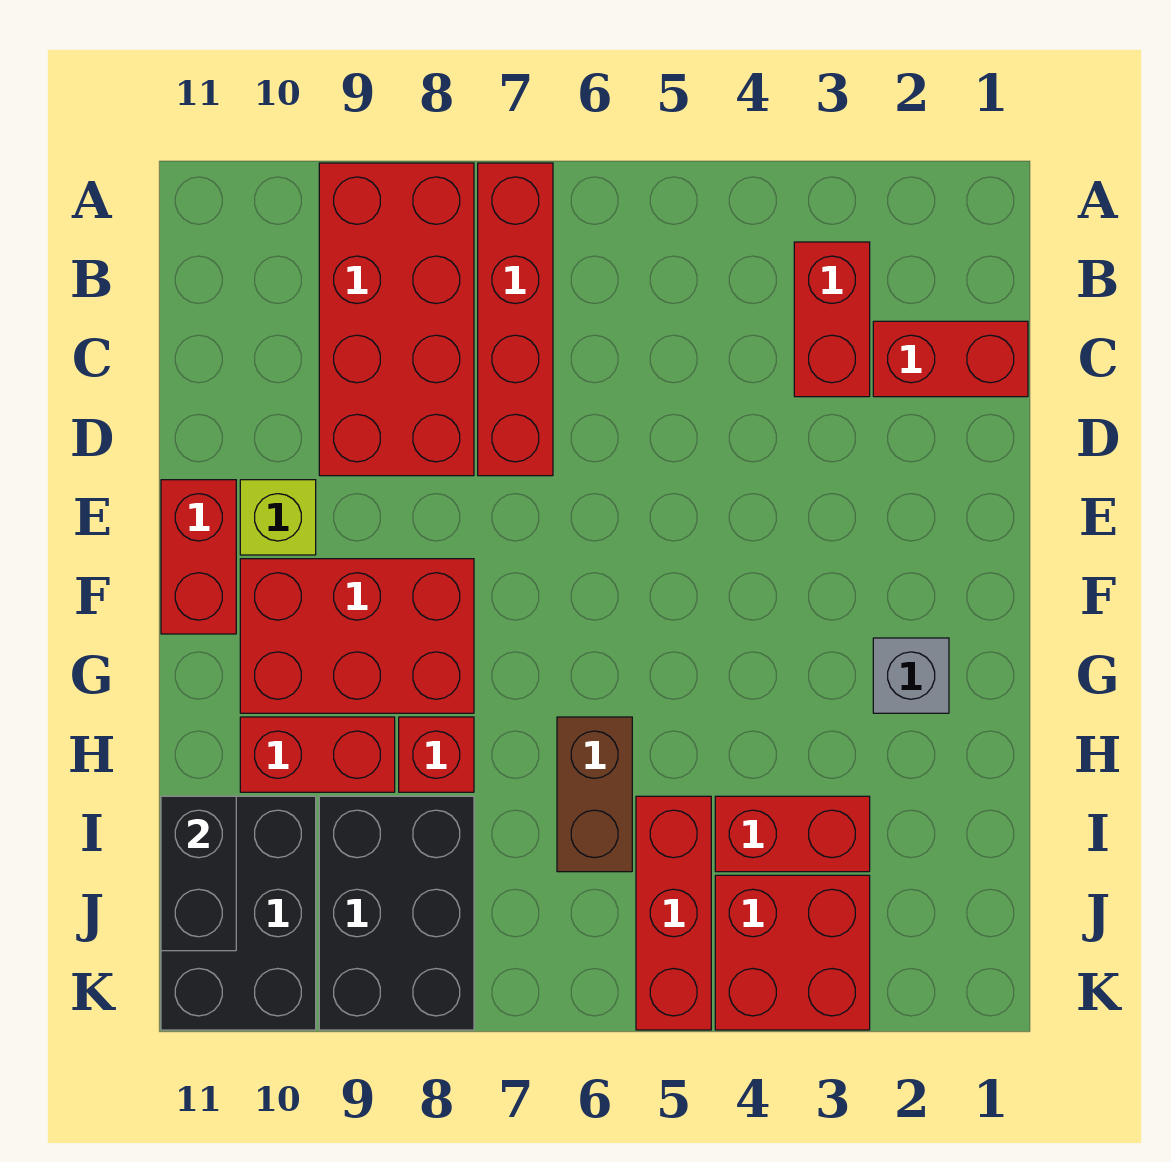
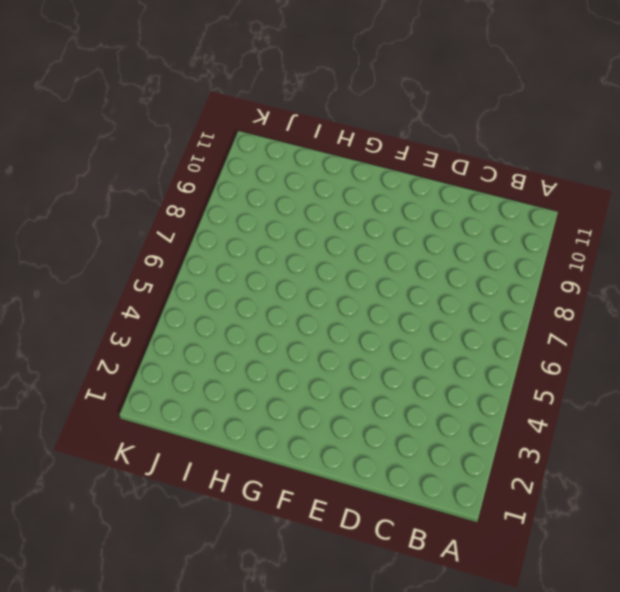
none -> red 1x4 brick [478,163,553,476]
none -> red 2x4 brick [319,163,474,476]
none -> red 1x2 brick [794,242,870,397]

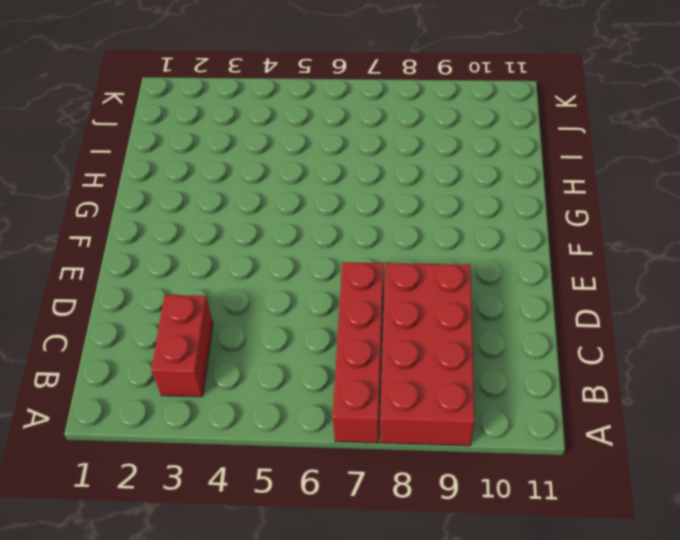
none -> red 1x2 brick [873,321,1028,397]
none -> lime 1x1 brick [240,480,316,555]
none -> red 1x2 brick [161,480,236,634]

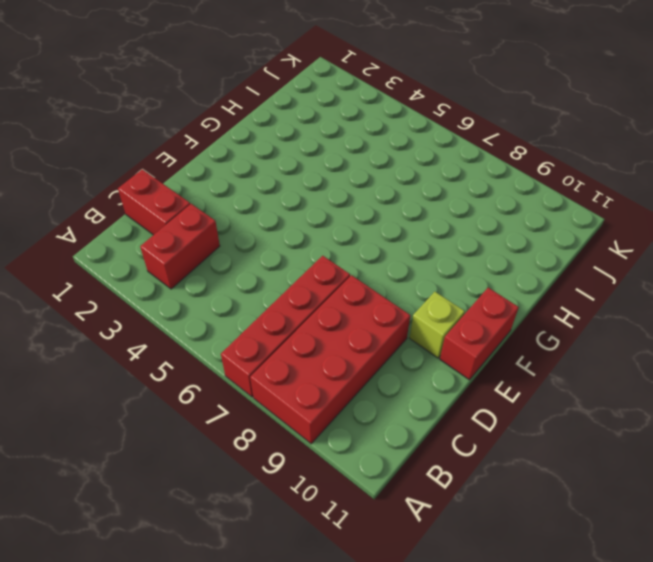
none -> red 2x3 brick [240,559,474,713]
none -> grey 1x1 brick [873,638,949,713]
none -> brown 1x2 brick [557,717,632,872]

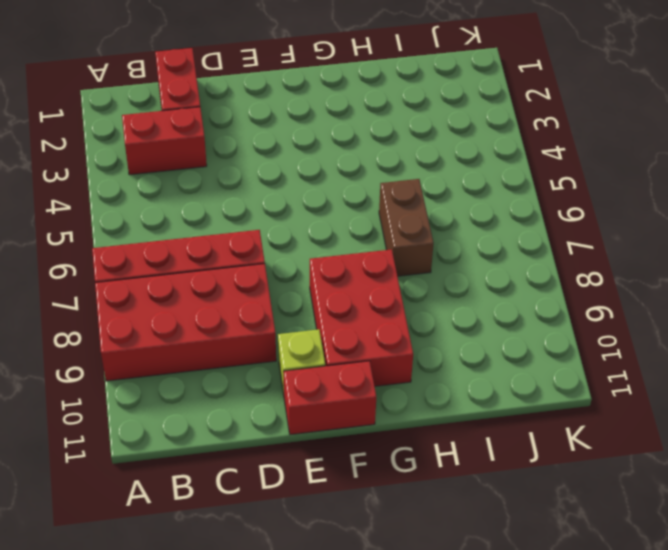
brown 1x2 brick [379,179,434,276] -> brown 1x2 brick turned to [557,717,632,872]
none -> grey 1x1 brick [873,638,949,713]
none -> red 1x1 brick [399,717,474,792]
none -> red 1x2 brick [240,717,395,792]

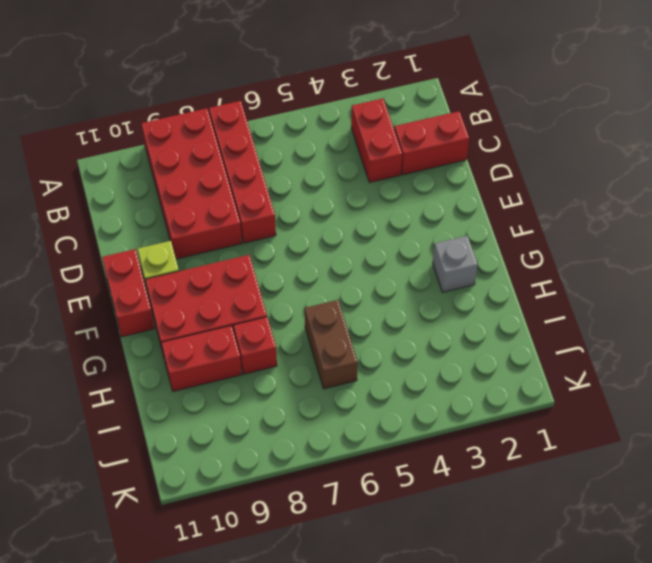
none -> red 1x2 brick [715,796,870,872]
none -> red 1x3 brick [636,796,711,1030]
none -> black 2x3 brick [319,796,474,1030]

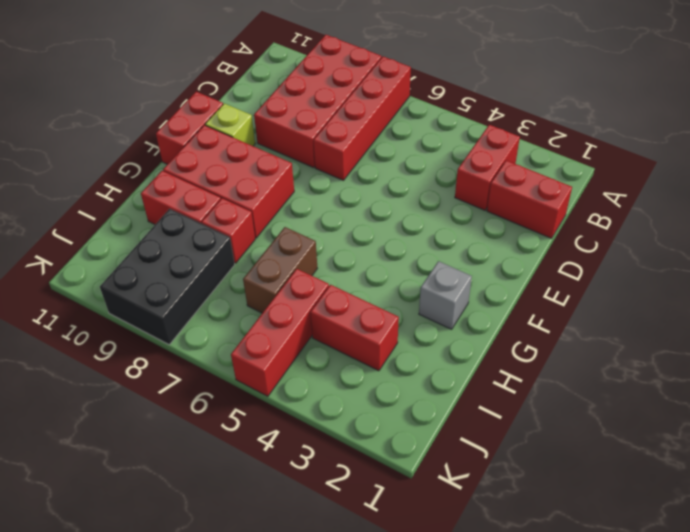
none -> black 2x3 brick [161,796,316,1030]
none -> red 2x2 brick [715,875,870,1030]
none -> black 1x2 brick [161,796,236,951]

